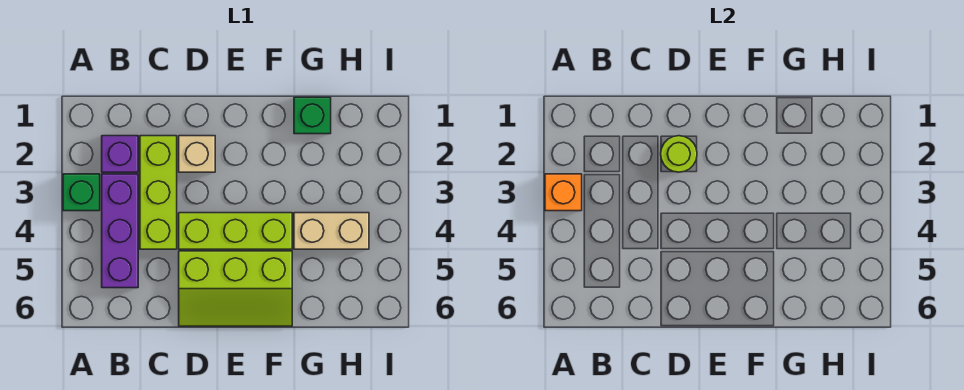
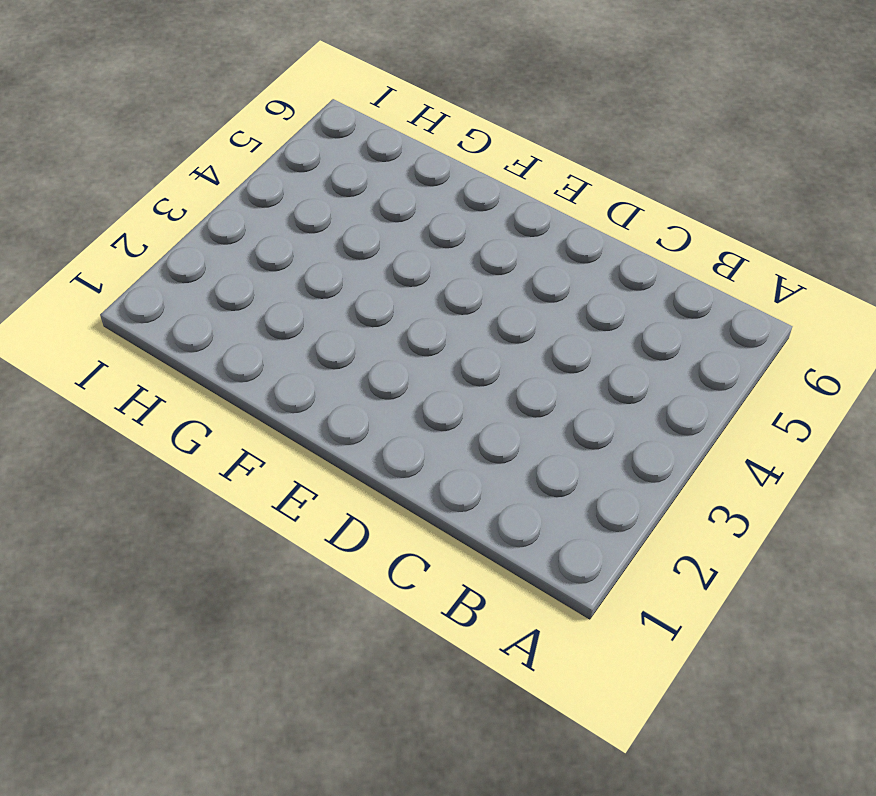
none -> green 1x1 brick [63,174,100,211]
none -> purple 1x1 brick [102,136,138,172]

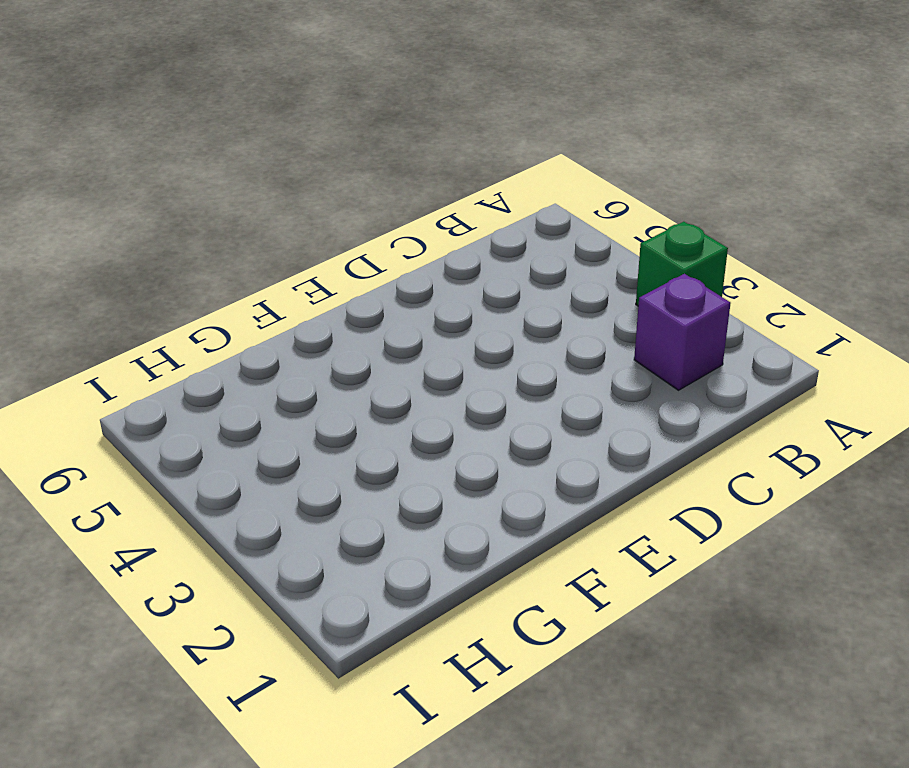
none -> purple 1x3 brick [102,174,138,288]
none -> lime 1x3 brick [140,136,177,249]

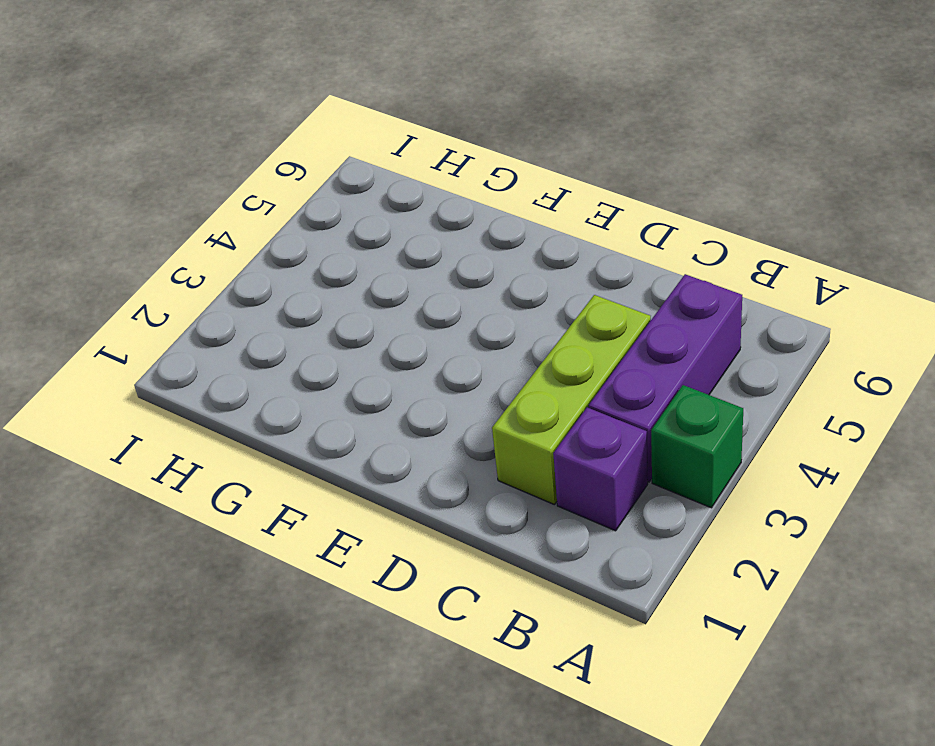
none -> tan 1x1 brick [179,136,215,172]
none -> lime 1x3 brick [179,213,292,249]

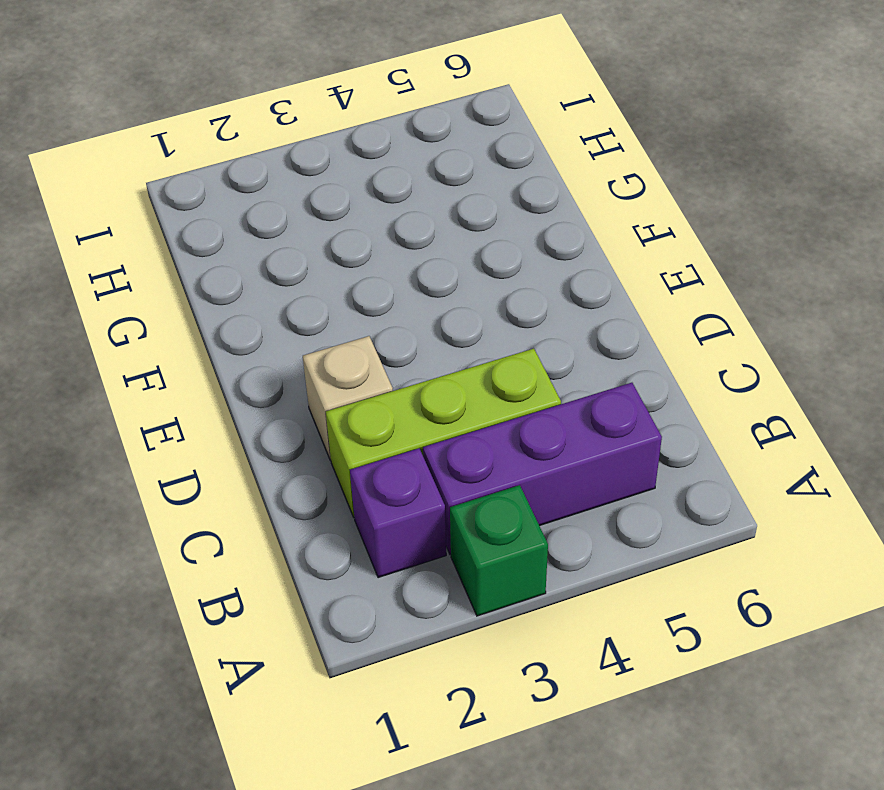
none -> lime 1x3 brick [179,213,292,249]
none -> lime 2x3 slope [179,251,292,326]

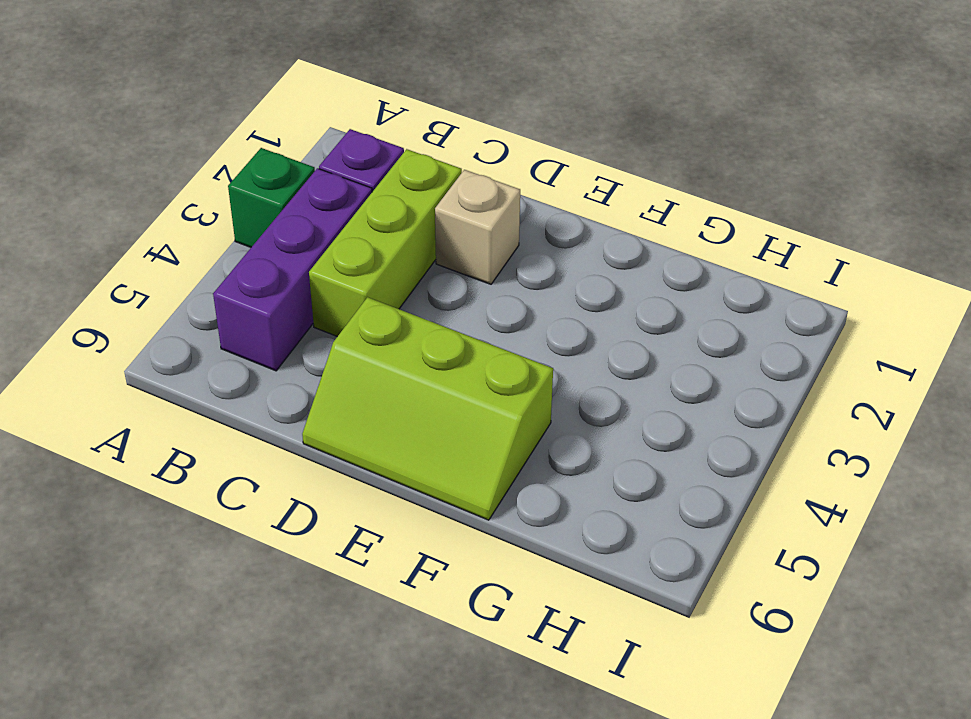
none -> lime 1x3 brick [179,213,292,249]
none -> green 1x1 brick [294,97,331,134]

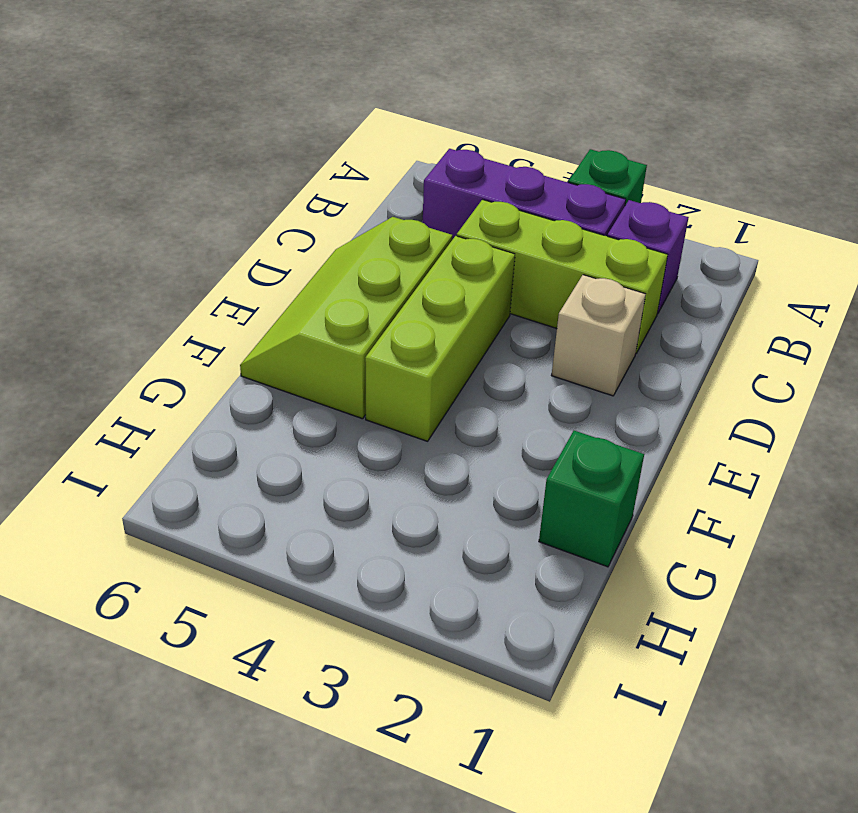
none -> tan 1x2 brick [294,213,369,249]
none -> orange 1x1 brick [545,174,582,211]

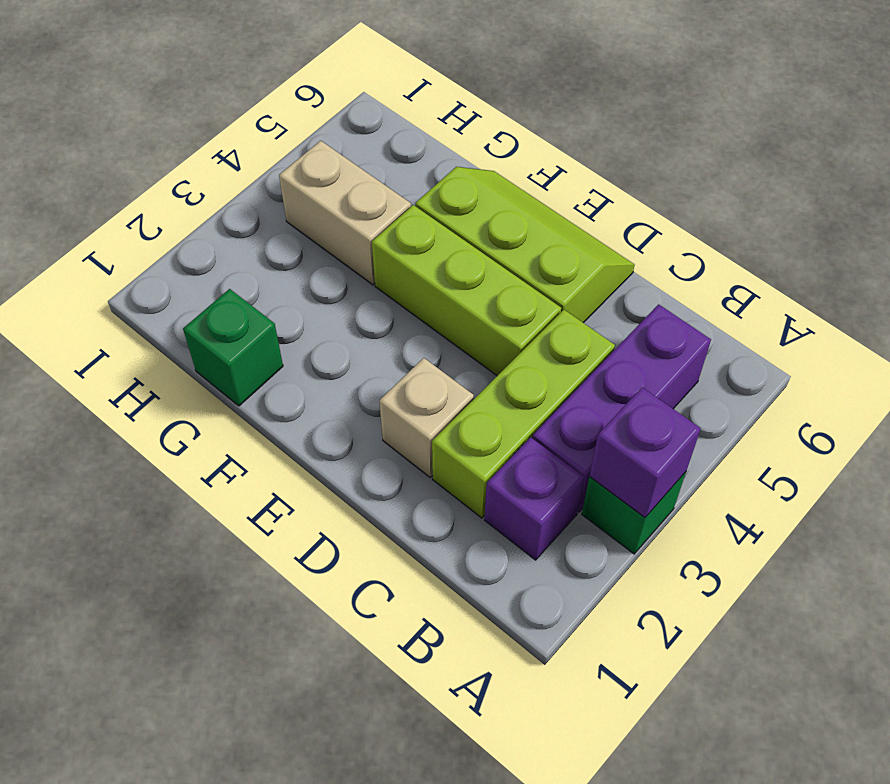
purple 1x1 brick [589,387,701,517] -> orange 1x1 brick [545,174,582,211]
none -> lime 1x1 round brick [661,136,697,172]

